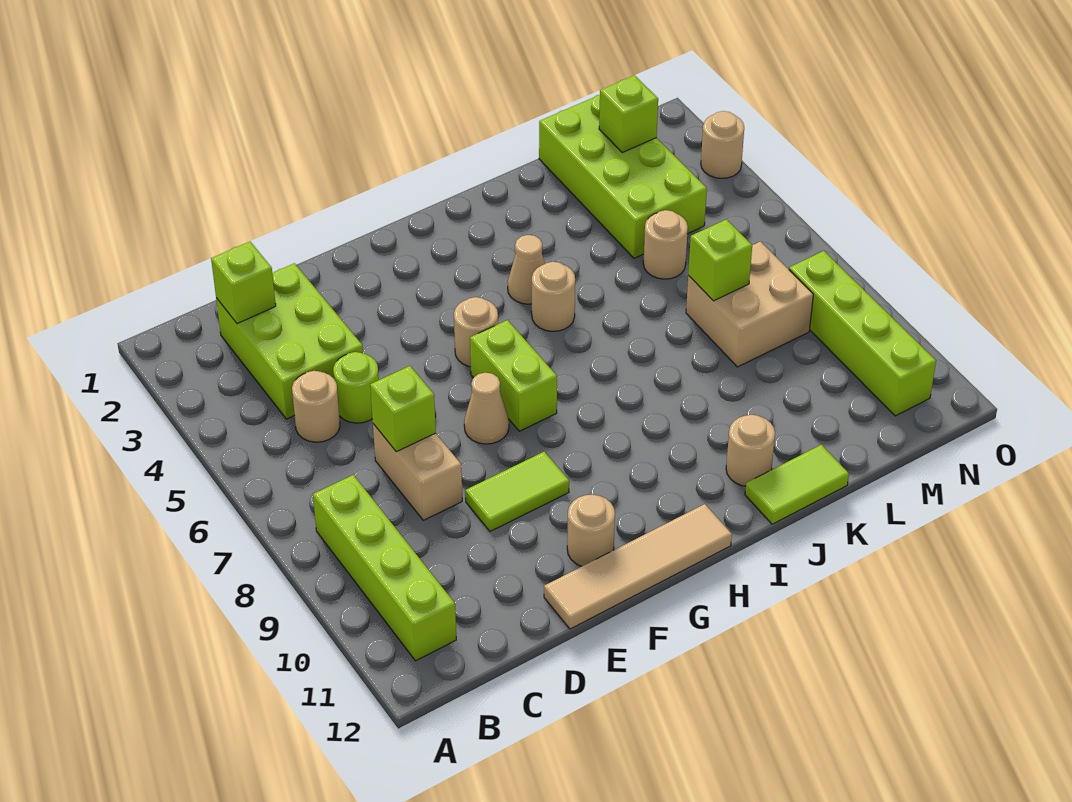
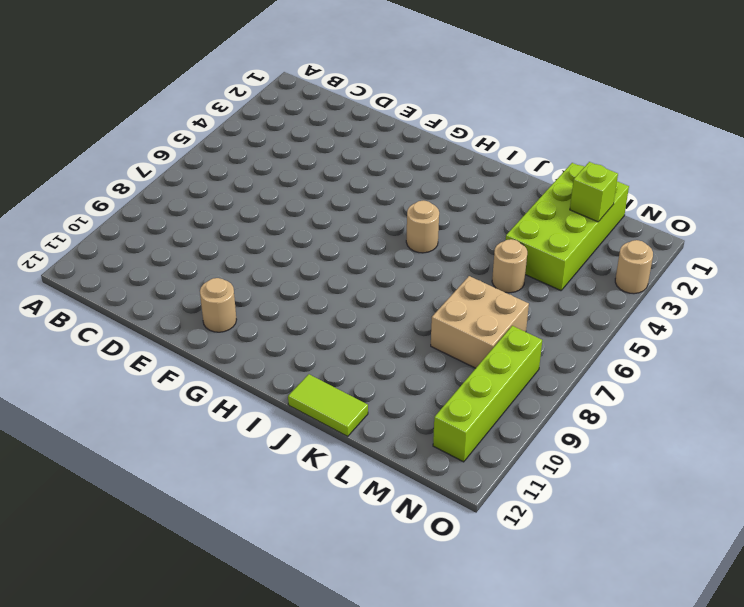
none -> lime 1x4 brick [313,475,456,661]
none -> lime 2x3 brick [216,263,363,419]
none -> tan 1x1 round brick [292,371,340,442]

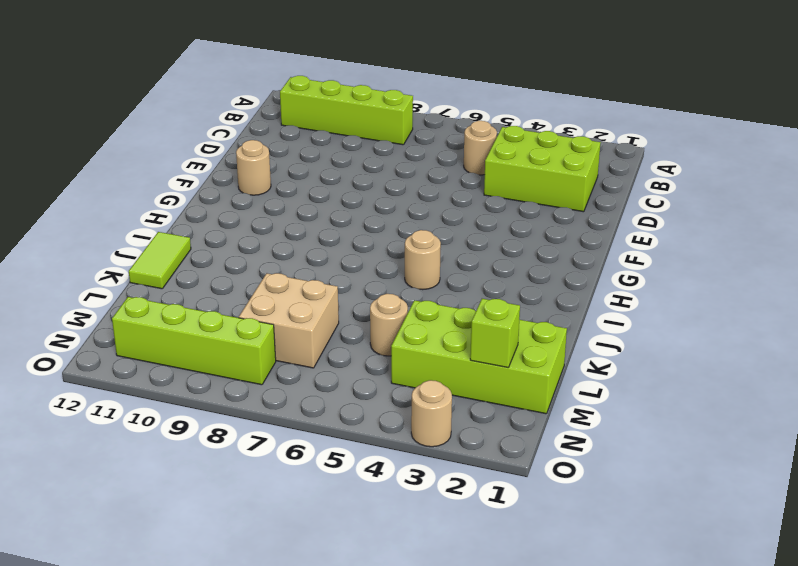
none -> lime 1x1 round brick [333,352,379,423]
none -> tan 1x2 brick [373,424,462,520]
none -> lime 1x2 tile [465,452,569,531]

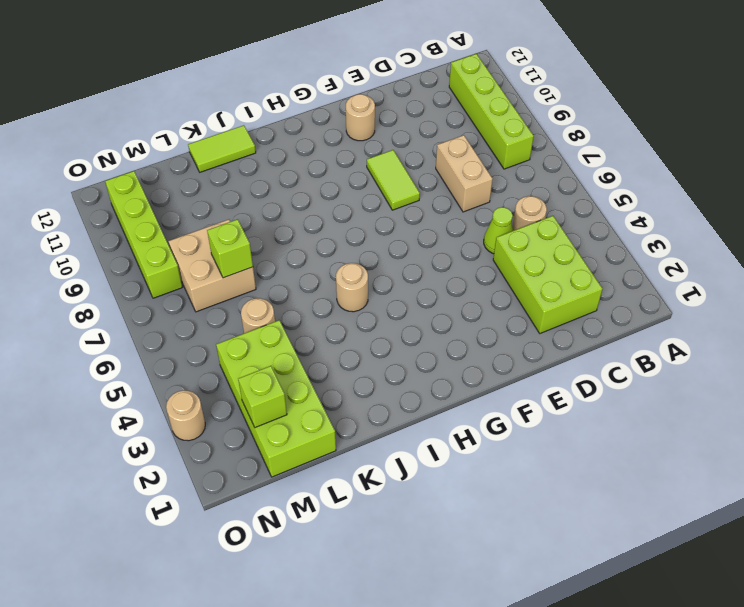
lime 1x1 cone [484,207,513,254] -> lime 1x1 round brick [333,352,379,423]
lime 1x2 tile [367,150,420,210] -> lime 1x2 tile turned to [465,452,569,531]
none -> tan 1x4 tile [544,504,732,629]
none -> tan 1x1 cone [464,373,509,444]
none -> tan 1x1 round brick [454,297,498,367]

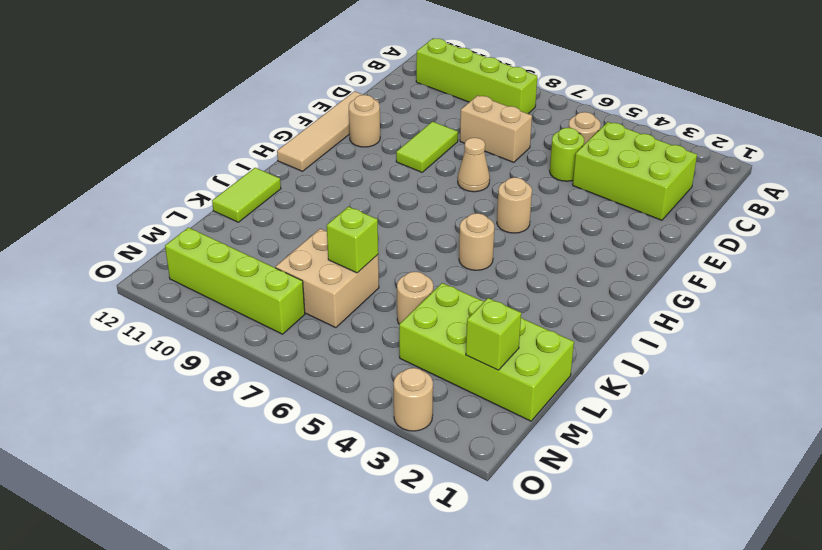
none -> lime 1x2 brick [470,320,557,431]
none -> tan 1x1 cone [508,235,545,304]
none -> tan 1x1 round brick [726,415,775,486]

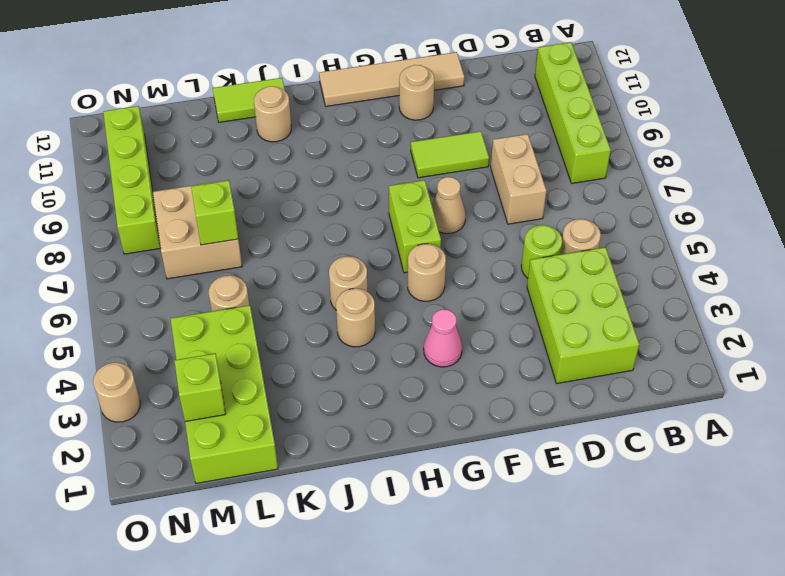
pink 1x1 cone [424,309,462,367] -> none
tan 1x1 round brick [336,288,375,347] -> tan 1x1 cone [508,235,545,304]
none -> lime 1x1 brick [211,242,276,324]
none -> lime 1x1 brick [370,366,436,452]

